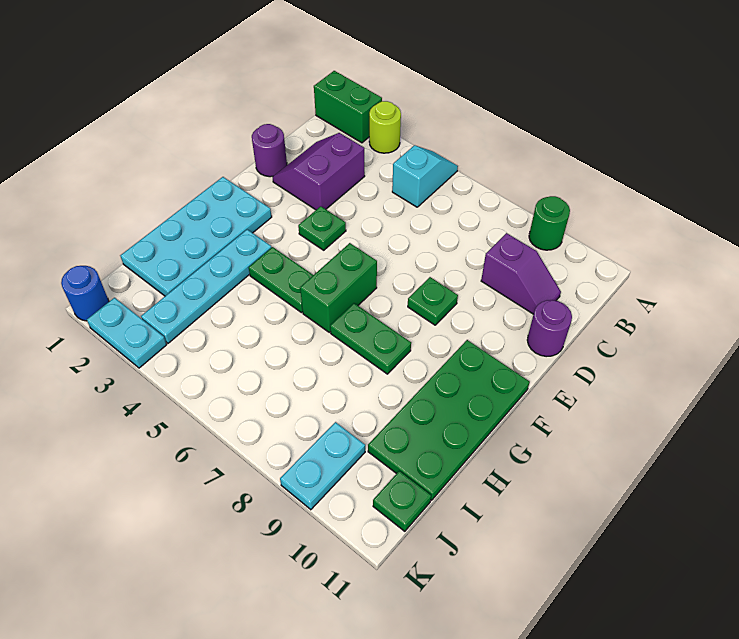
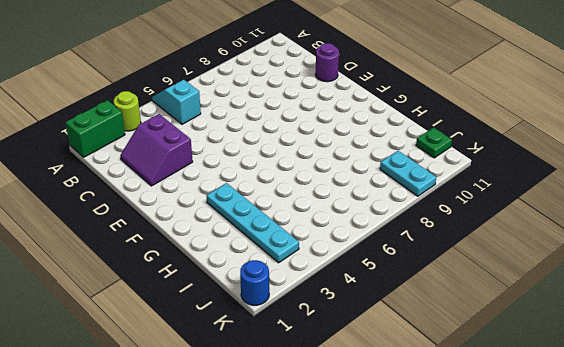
none -> green 1x1 round brick [529,196,570,250]
none -> purple 1x2 slope [481,233,561,314]
none -> purple 1x1 round brick [252,124,287,177]

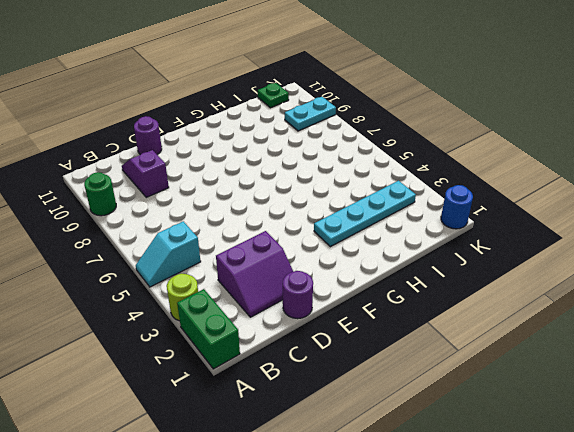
none -> green 1x1 plate [298,206,346,250]
none -> green 1x1 plate [408,277,458,325]
none -> cyan 2x4 plate [120,177,272,296]

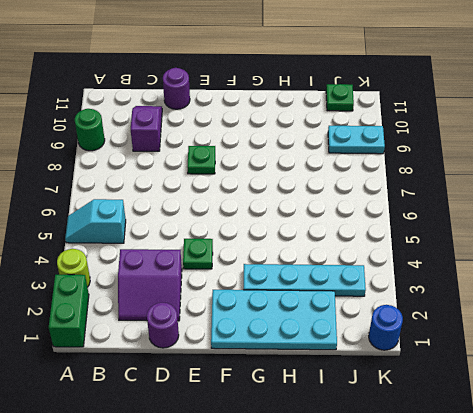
none -> green 1x2 brick [300,243,377,332]
none -> green 2x4 plate [368,340,530,500]
none -> green 1x2 plate [249,247,313,313]

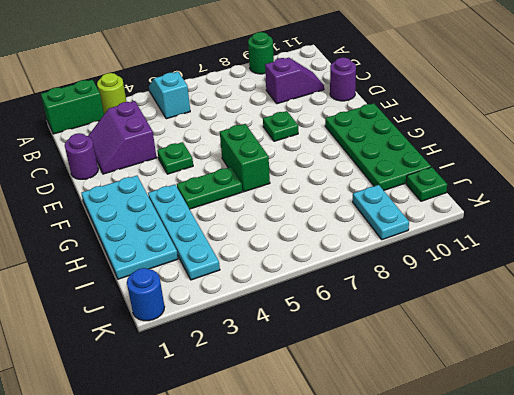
none -> green 1x2 plate [330,303,411,374]
none -> cyan 1x2 plate [87,298,167,368]

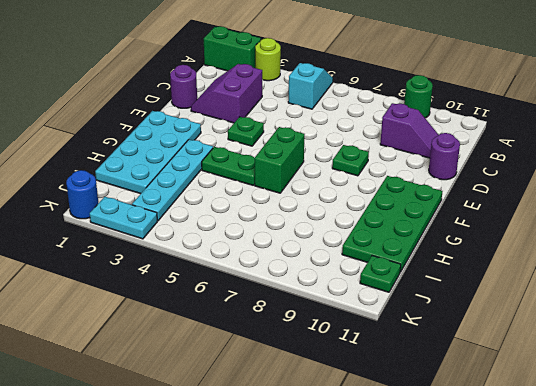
none -> green 1x2 plate [330,303,411,374]
none -> cyan 1x2 plate [280,422,365,510]

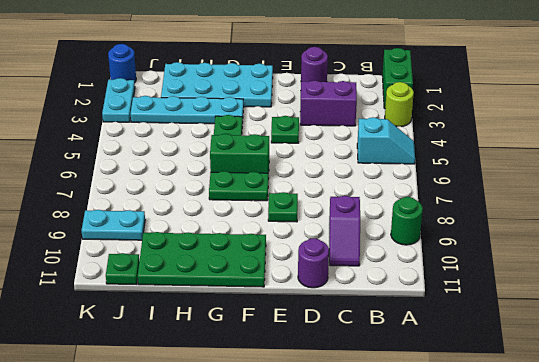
green 1x2 plate [209,171,268,201] -> green 1x2 plate turned to [330,303,411,374]

